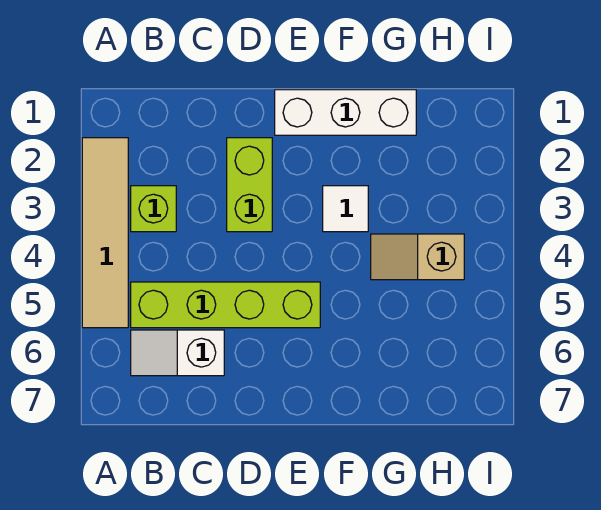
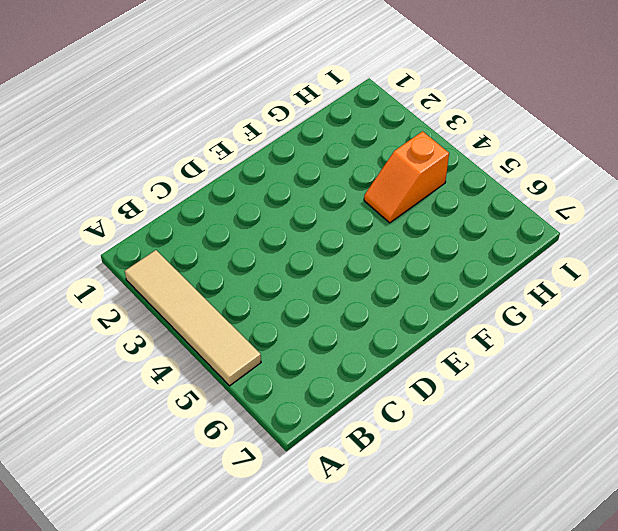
orange 1x2 slope [364,131,449,223] -> tan 1x2 slope [371,234,464,280]
none -> lime 1x1 brick [131,186,176,232]
none -> lime 1x4 brick [131,282,320,328]

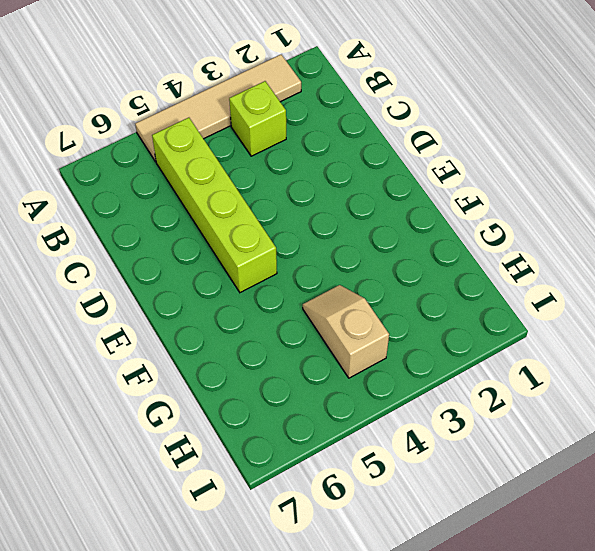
none -> white 1x2 slope [131,330,224,376]
none -> lime 1x2 brick [227,138,272,232]

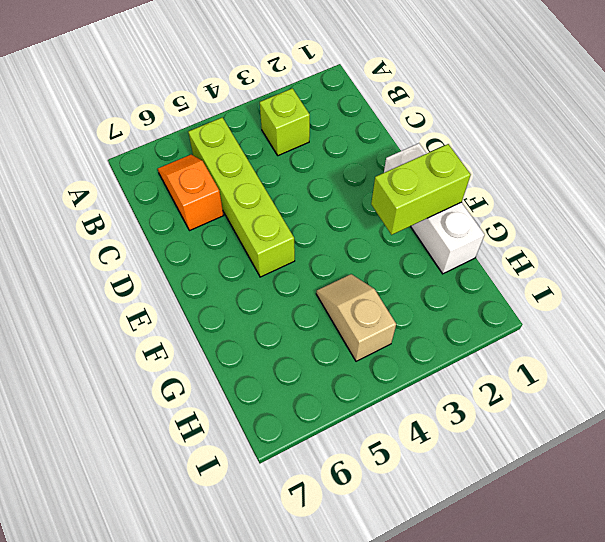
orange 1x2 slope [158,155,224,231] -> white 1x2 slope [131,330,224,376]
lime 1x2 brick [371,144,471,235] -> lime 1x2 brick moved to [227,138,272,232]
none -> tan 1x4 tile [82,138,128,328]
none -> white 1x1 tile [323,186,368,232]

